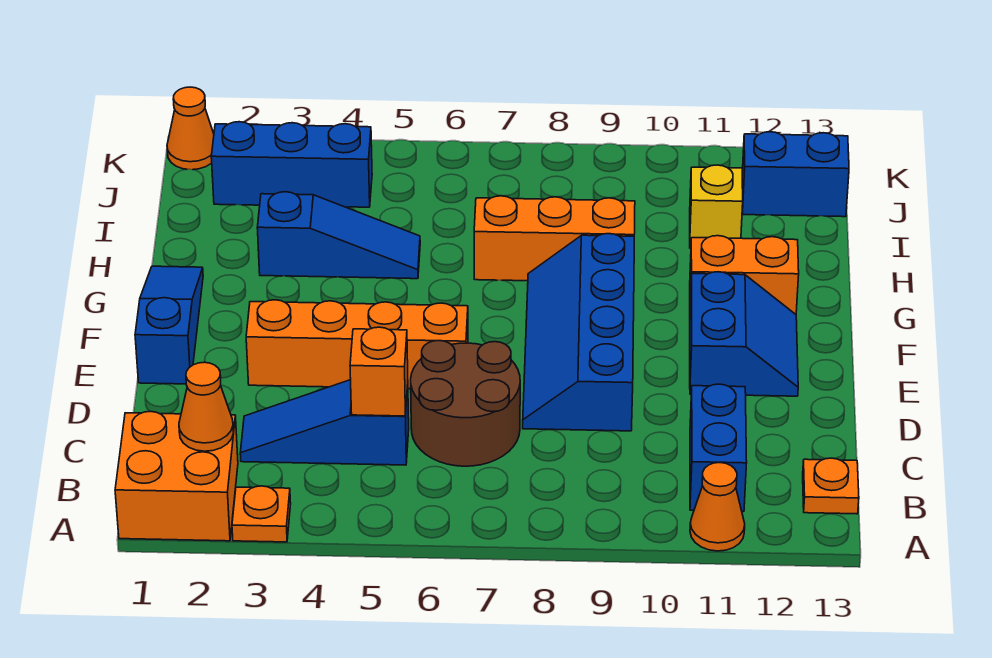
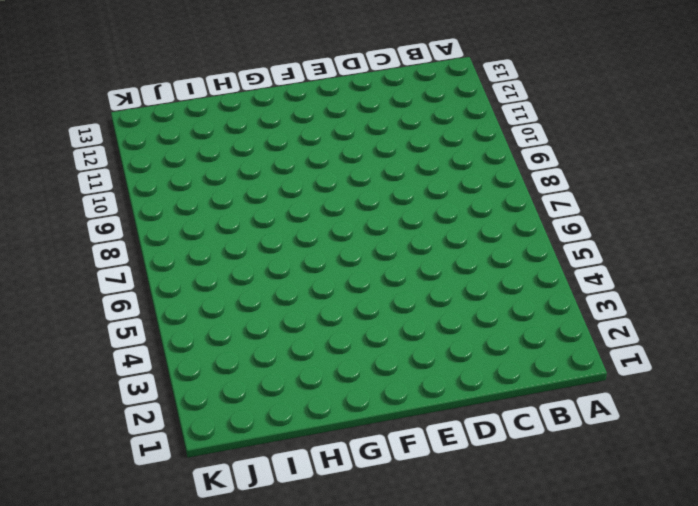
none -> orange 2x2 brick [115,411,238,541]
none -> orange 1x1 plate [232,486,291,542]
none -> orange 1x1 cone [690,463,745,551]

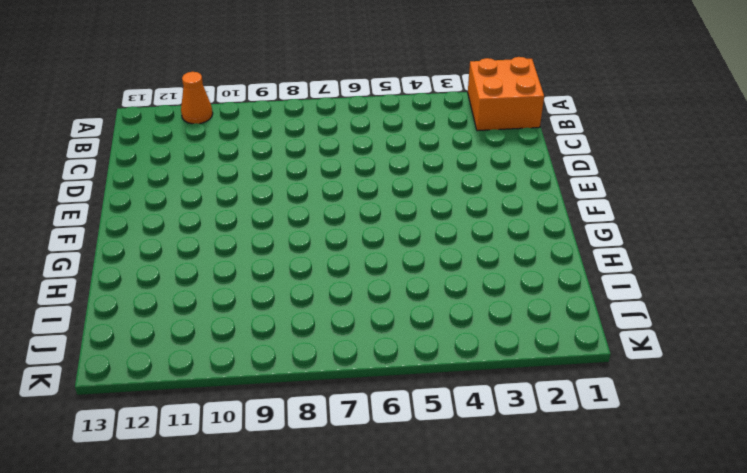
none -> orange 1x1 plate [232,486,291,542]
none -> blue 1x2 brick [690,384,747,512]
none -> orange 1x1 plate [803,458,859,514]

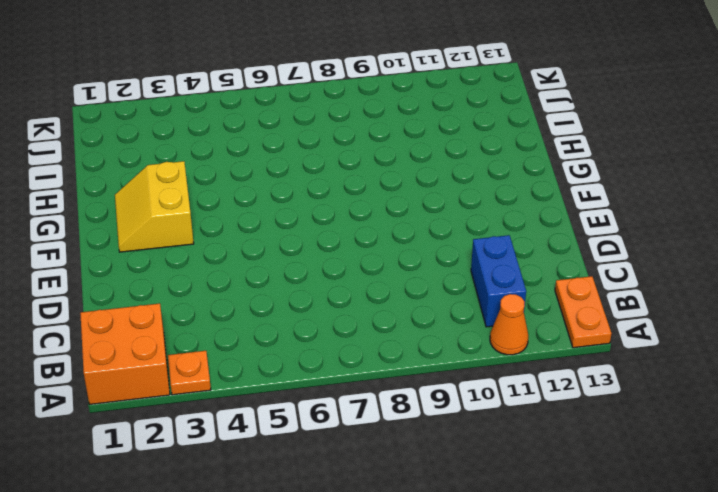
orange 1x2 plate [555,276,611,348] -> orange 1x1 plate [803,458,859,514]
yellow 2x2 slope [115,161,194,252] -> none
none -> blue 1x3 slope [240,380,409,465]
none -> brown 2x2 round brick [411,341,520,466]
none -> blue 2x4 slope [523,234,634,431]

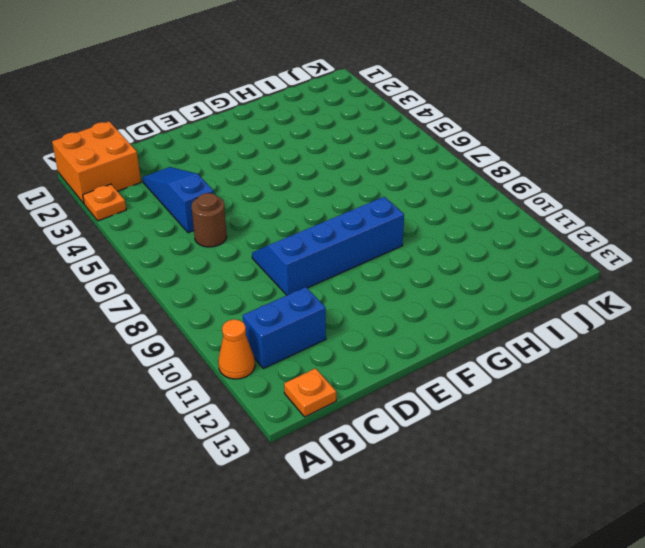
brown 1x1 round brick [192,193,227,247] -> brown 2x2 round brick [411,341,520,466]
none -> blue 1x3 slope [135,266,203,384]
none -> orange 1x4 brick [246,300,468,389]
none -> blue 2x2 slope [690,272,798,396]

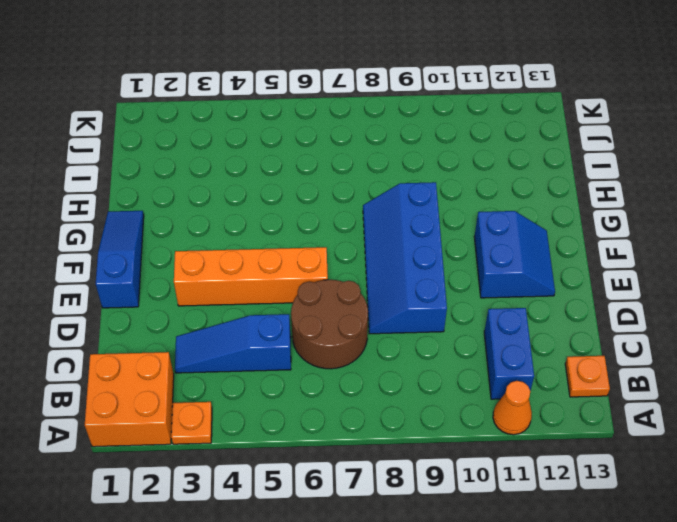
none -> orange 1x2 brick [690,236,799,314]
none -> blue 1x3 slope [257,192,420,279]
none -> orange 1x3 brick [474,196,635,281]

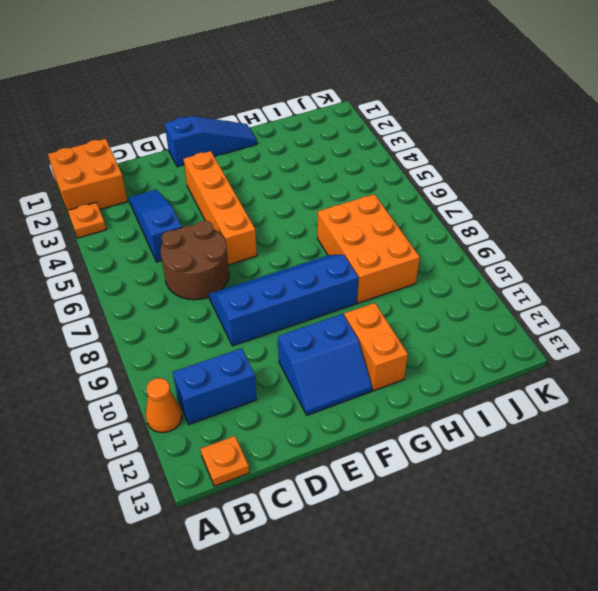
orange 2x3 brick [317,194,420,303] -> orange 1x3 brick [474,196,635,281]
none -> blue 1x3 slope [257,192,420,279]
none -> yellow 1x1 brick [690,165,743,248]
none -> blue 1x3 brick [211,122,372,207]

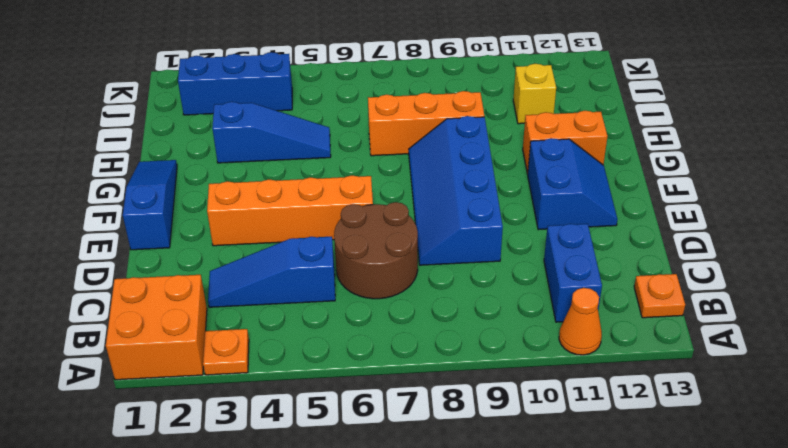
none -> blue 1x2 brick [742,132,849,217]
none -> orange 1x1 cone [167,87,214,170]
none -> orange 1x1 cone [179,362,234,451]

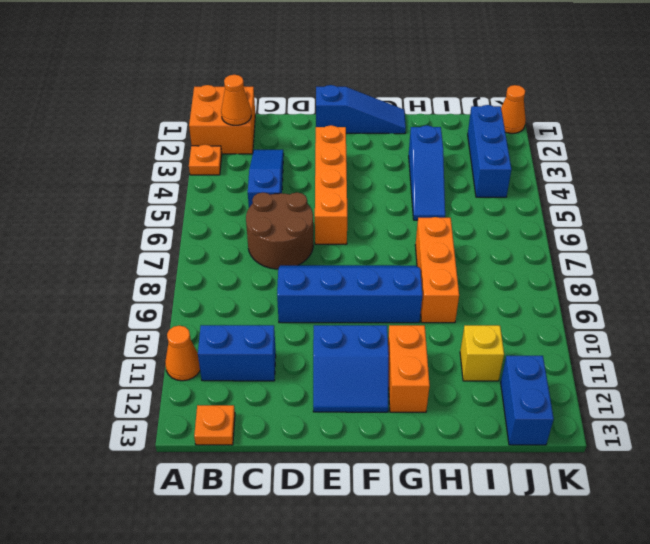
none -> orange 1x1 brick [350,327,408,416]

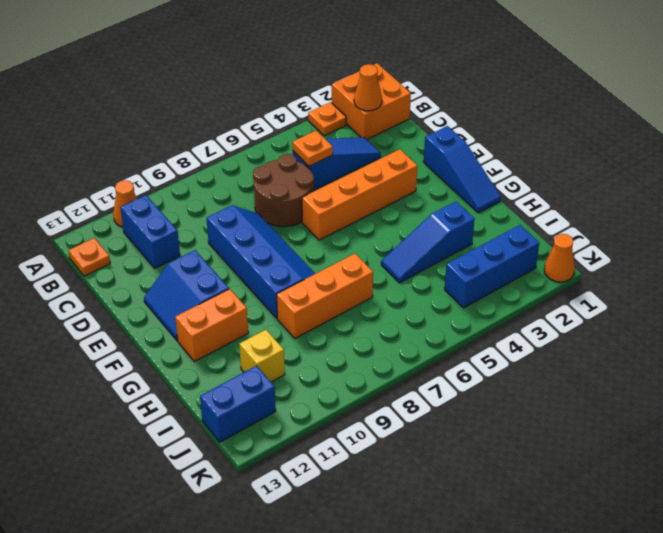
orange 1x1 plate [292,131,333,166] -> orange 1x1 brick [350,327,408,416]

